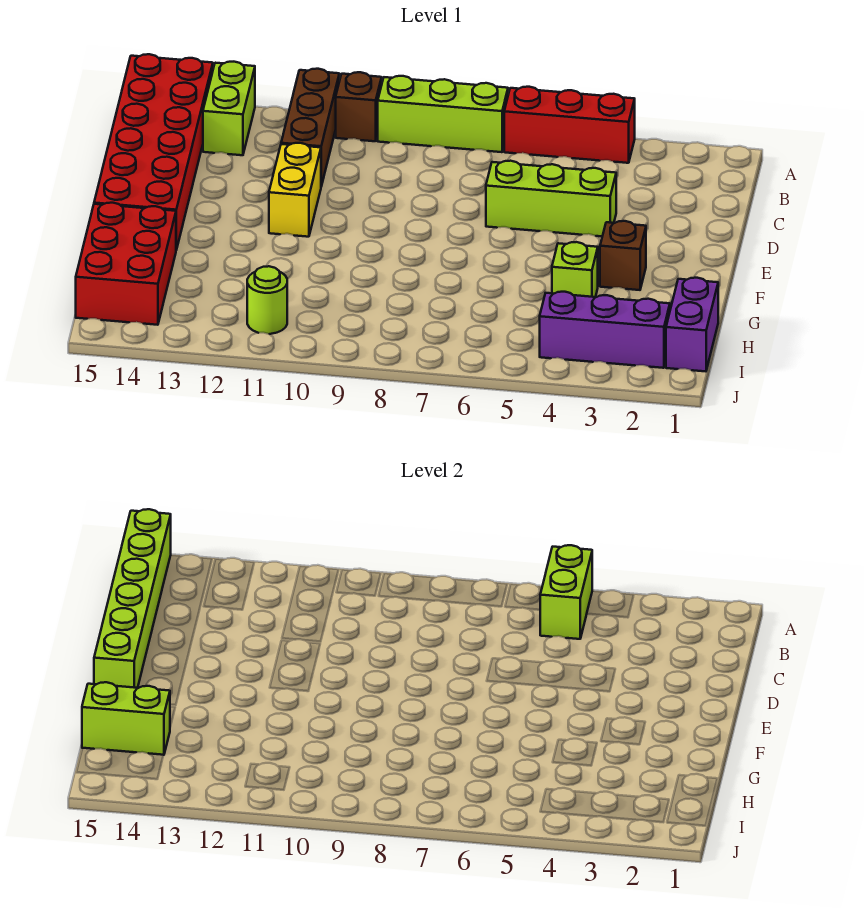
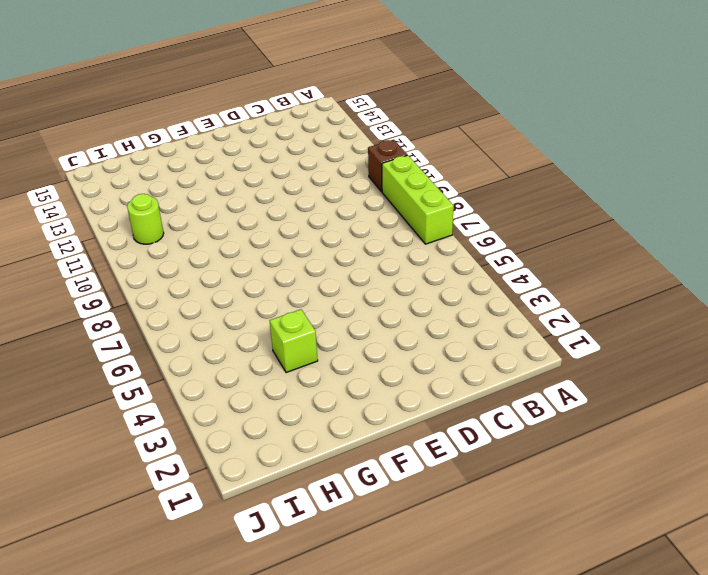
none -> red 1x3 brick [504,87,635,163]
none -> brown 1x3 brick [281,69,339,186]
none -> lime 1x2 brick [203,62,255,155]

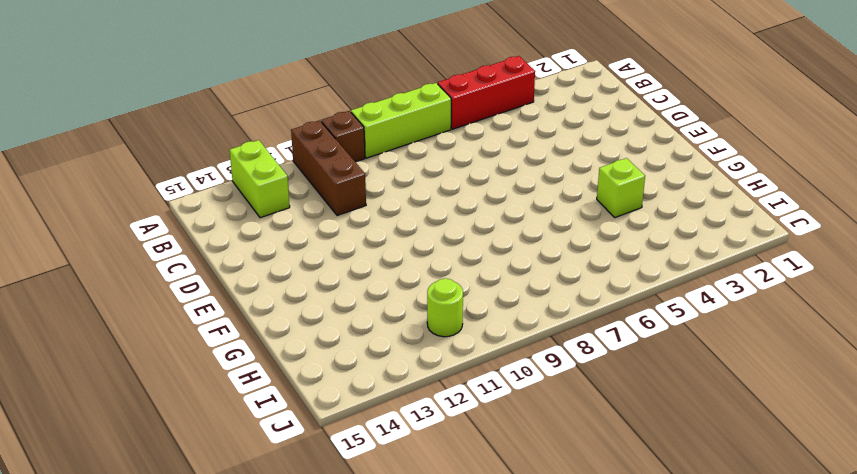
none -> red 2x6 brick [94,54,213,250]
none -> lime 1x3 brick [486,161,616,236]
none -> yellow 1x2 brick [269,143,321,237]

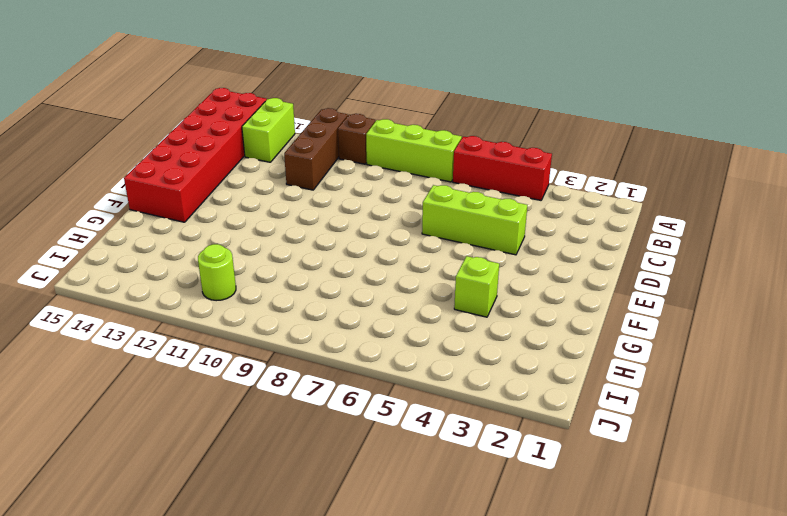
none -> yellow 1x2 brick [269,143,321,237]
none -> brown 1x1 brick [600,221,646,290]
none -> red 2x3 brick [76,203,176,325]

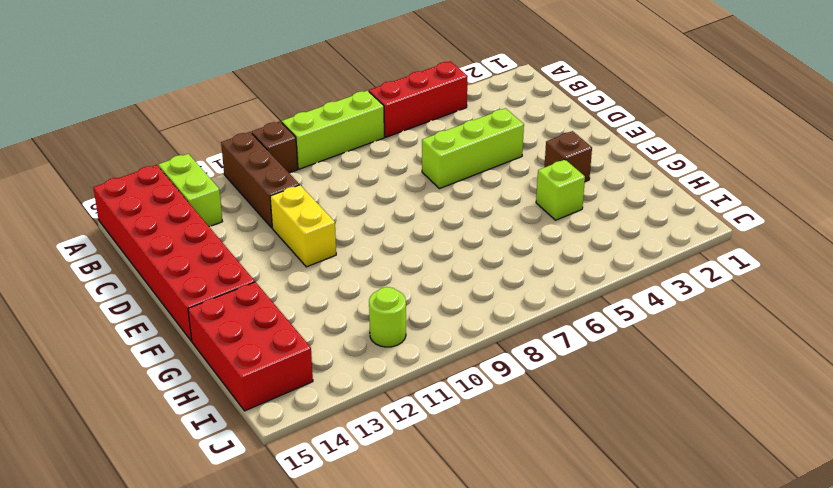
none -> purple 1x2 brick [666,278,718,371]
none -> purple 1x3 brick [540,292,670,368]
none -> lime 1x2 brick [540,545,592,639]

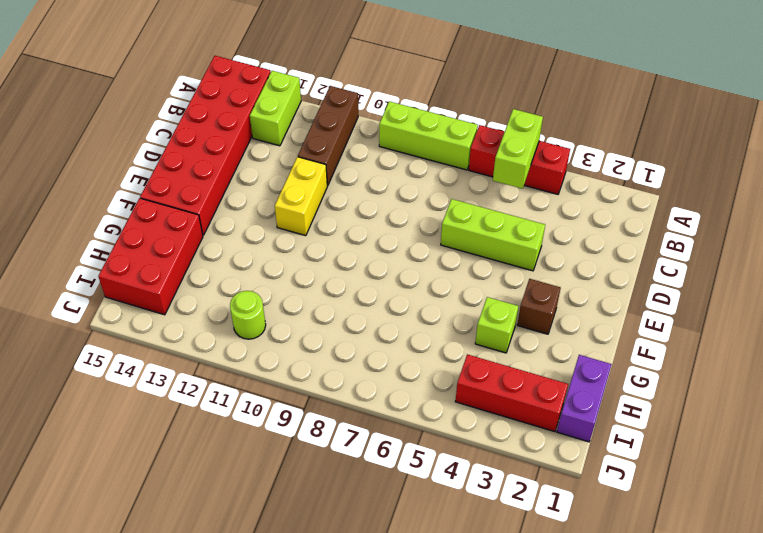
red 1x3 brick [455,354,568,432] -> purple 1x3 brick [540,292,670,368]
none -> brown 1x1 brick [336,72,382,141]
none -> lime 1x6 brick [94,509,171,688]
none -> lime 1x2 brick [82,682,170,755]

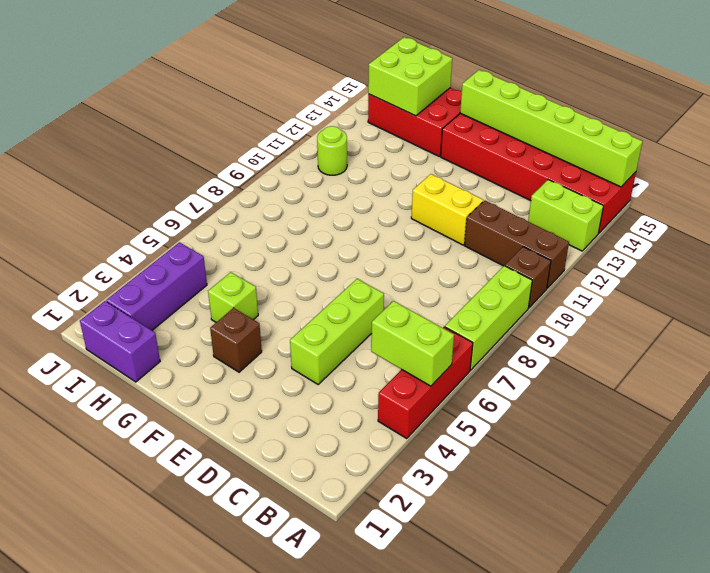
lime 2x2 brick [368,37,452,116] -> lime 1x2 brick [82,682,170,755]

